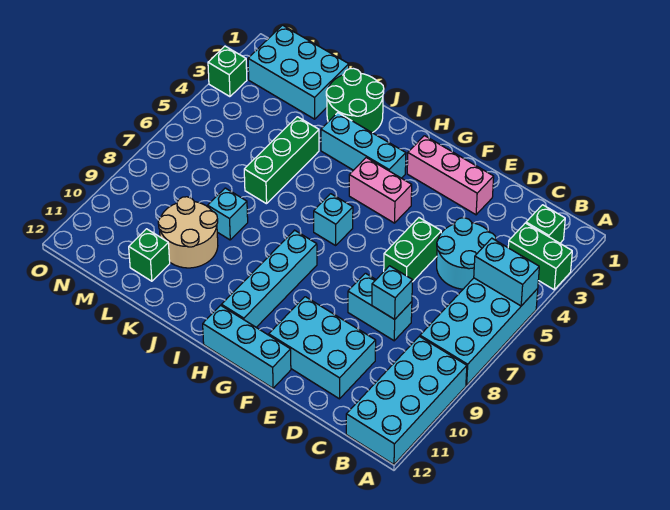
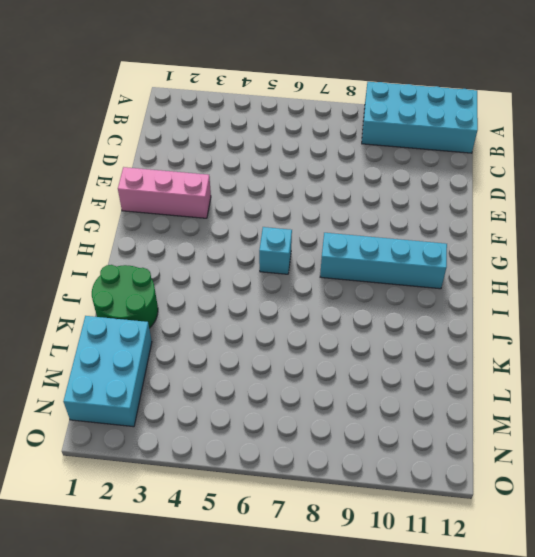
pink 1x3 brick [118,167,211,218] -> pink 1x3 brick turned to [407,136,494,215]
none -> green 1x2 brick [508,223,572,290]
none -> cyan 2x4 brick [420,278,538,385]
none -> green 1x1 brick [526,205,565,243]

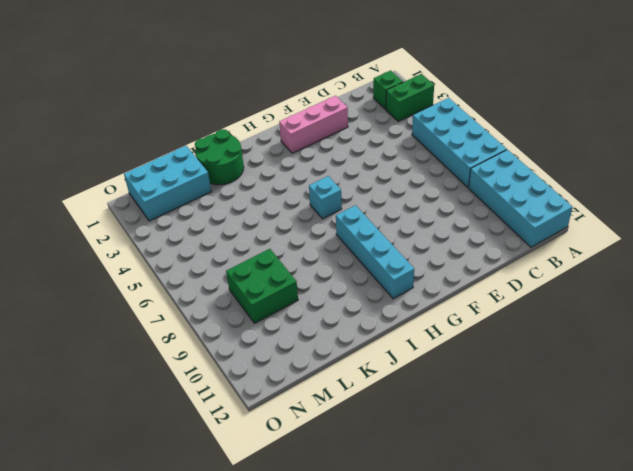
green 2x2 brick [226,249,298,323] -> tan 2x2 round brick [158,197,218,268]
none -> cyan 2x2 round brick [437,218,496,289]
none -> cyan 1x2 brick [348,273,412,341]
none -> cyan 2x3 brick [269,297,376,399]

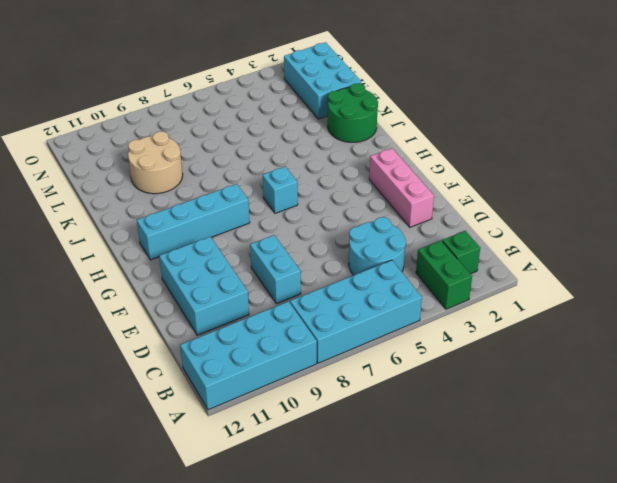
none -> green 1x2 brick [384,218,441,281]
none -> cyan 1x3 brick [203,305,291,388]
none -> pink 1x2 brick [349,158,412,223]

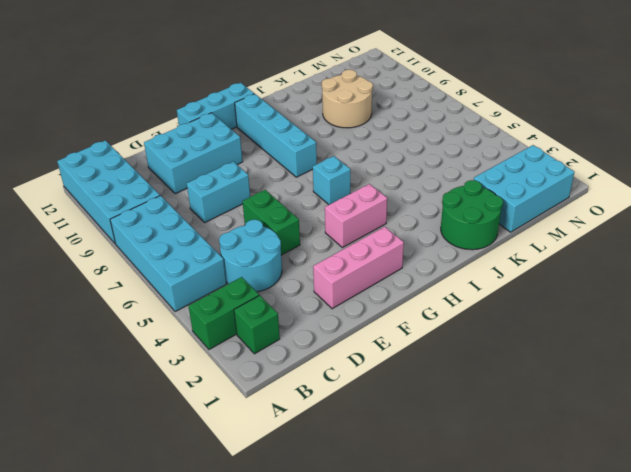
none -> cyan 1x3 brick [321,113,406,178]
none -> green 1x3 brick [244,117,319,204]
none -> cyan 1x1 brick [208,188,248,240]

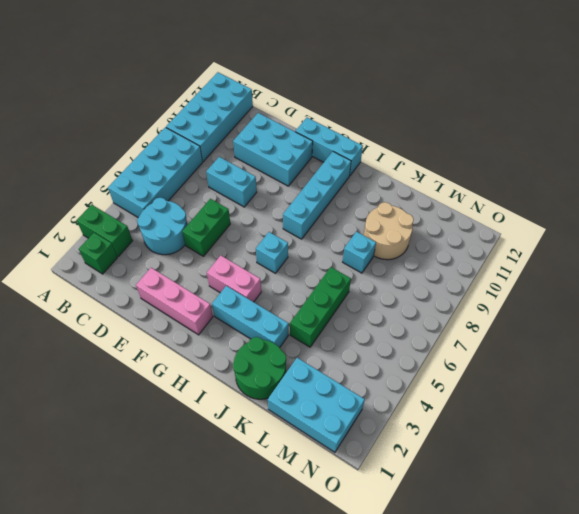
none -> green 1x1 brick [129,229,170,281]
none -> green 1x1 brick [208,46,247,97]
none -> cyan 1x2 brick [474,238,539,306]

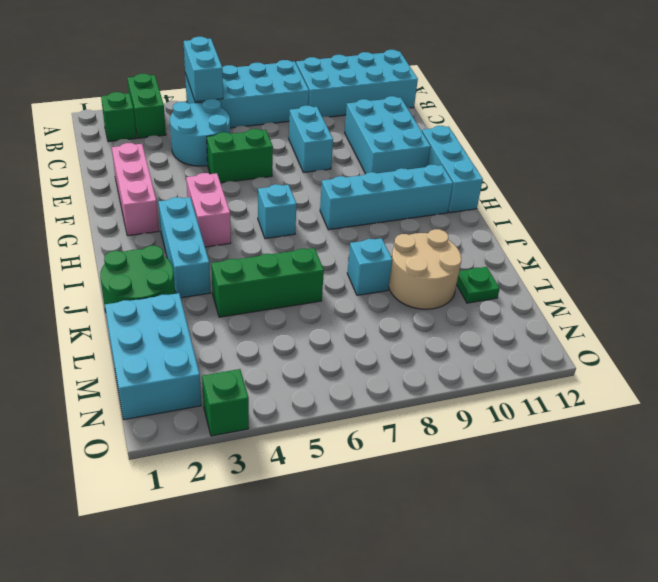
green 1x1 plate [457,267,500,303] -> green 1x1 brick [129,229,170,281]
none -> cyan 1x1 brick [372,266,413,319]

